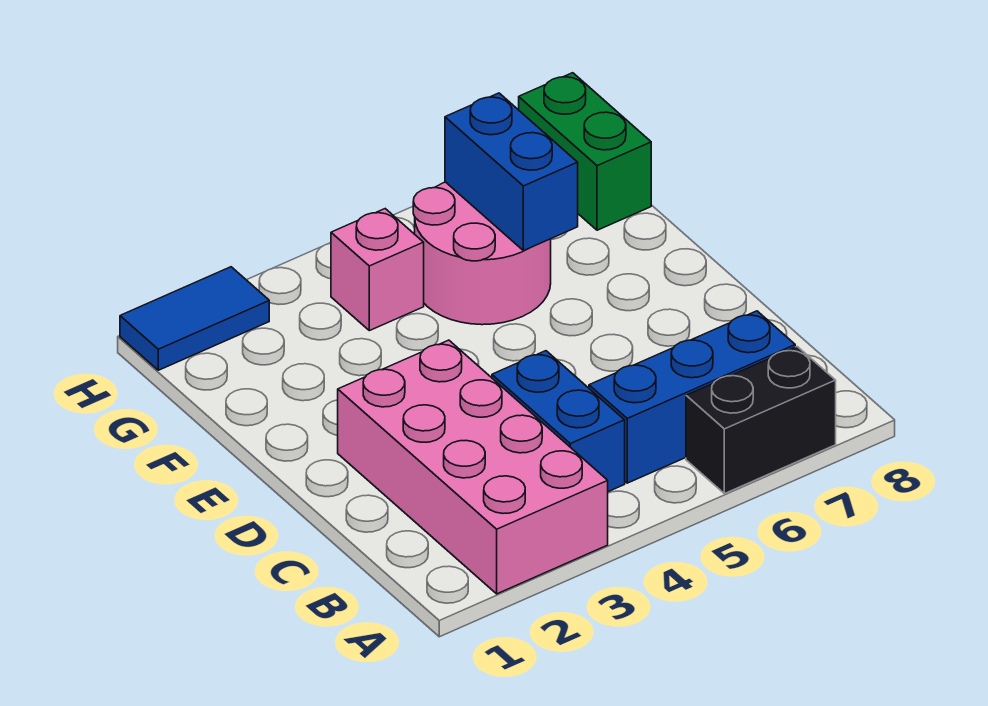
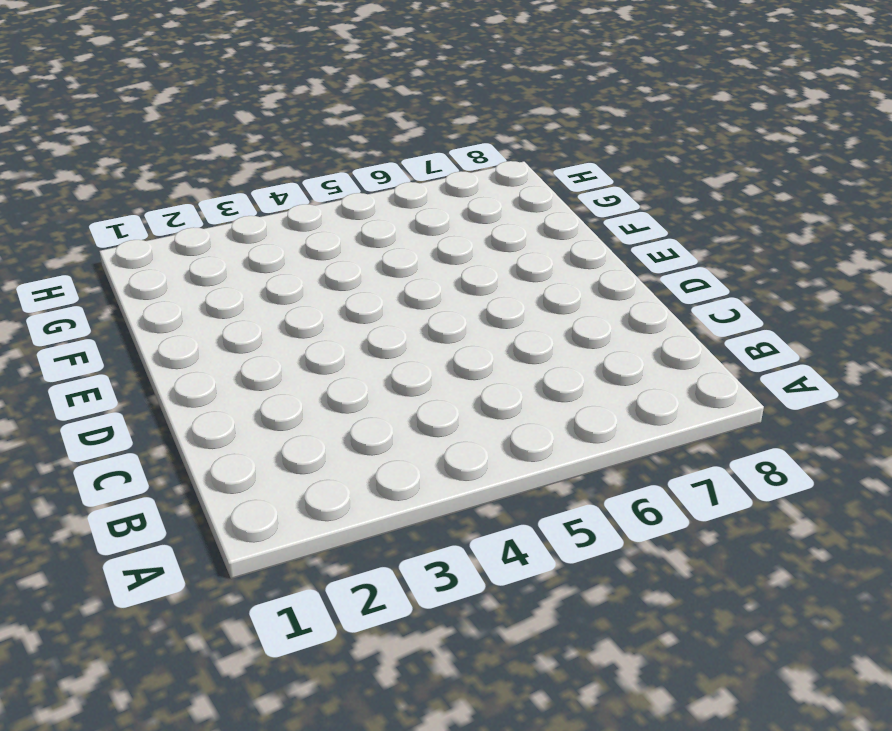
none -> pink 2x4 brick [338,340,608,594]
none -> black 1x2 brick [686,347,836,494]

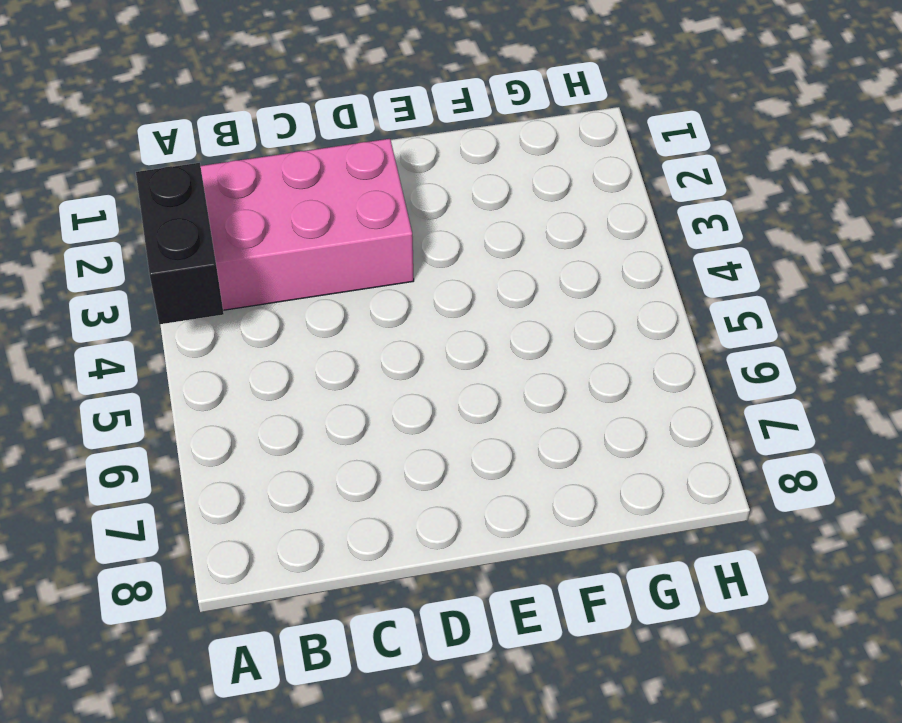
black 1x2 brick [136,163,224,324] -> black 1x2 brick moved to [686,347,836,494]
none -> blue 1x2 brick [492,351,625,492]
none -> blue 1x3 brick [589,311,795,483]

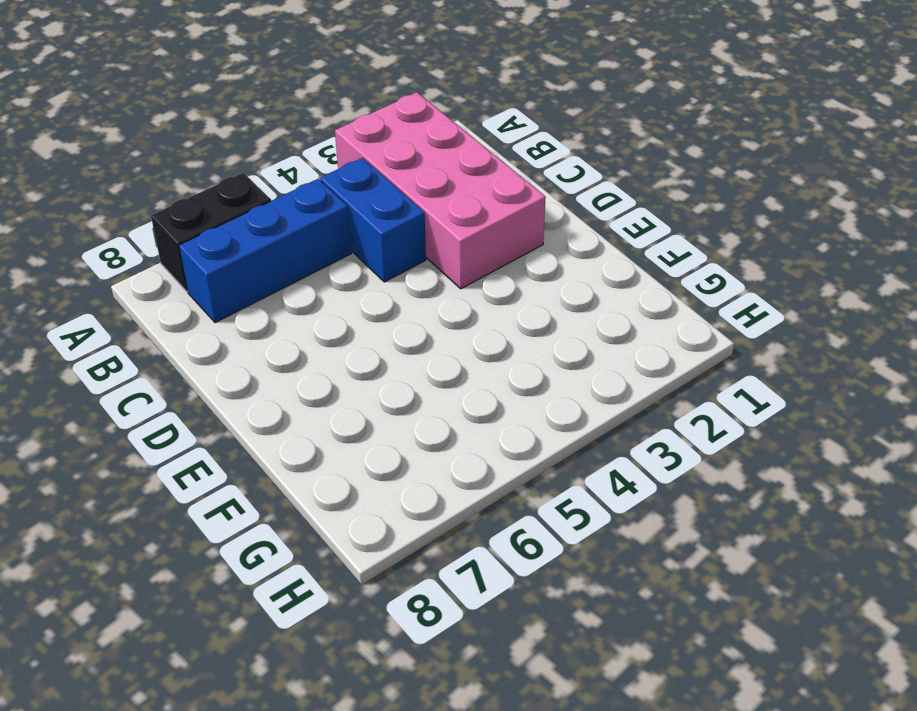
none -> pink 2x2 round brick [413,182,551,325]
none -> pink 1x1 brick [331,209,424,331]

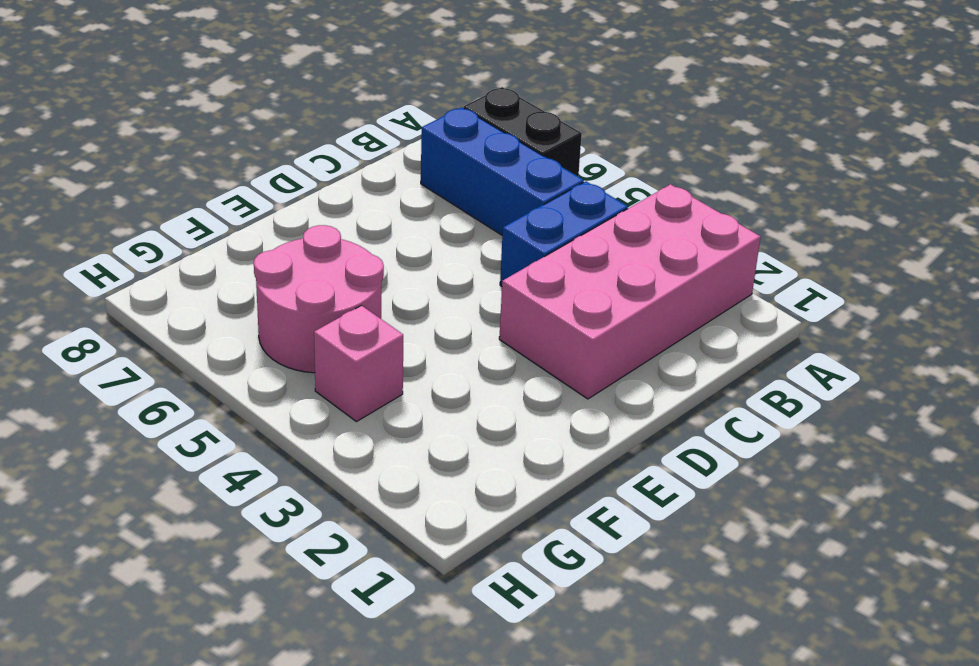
none -> green 1x2 brick [519,73,651,230]
none -> blue 1x2 tile [120,267,269,370]

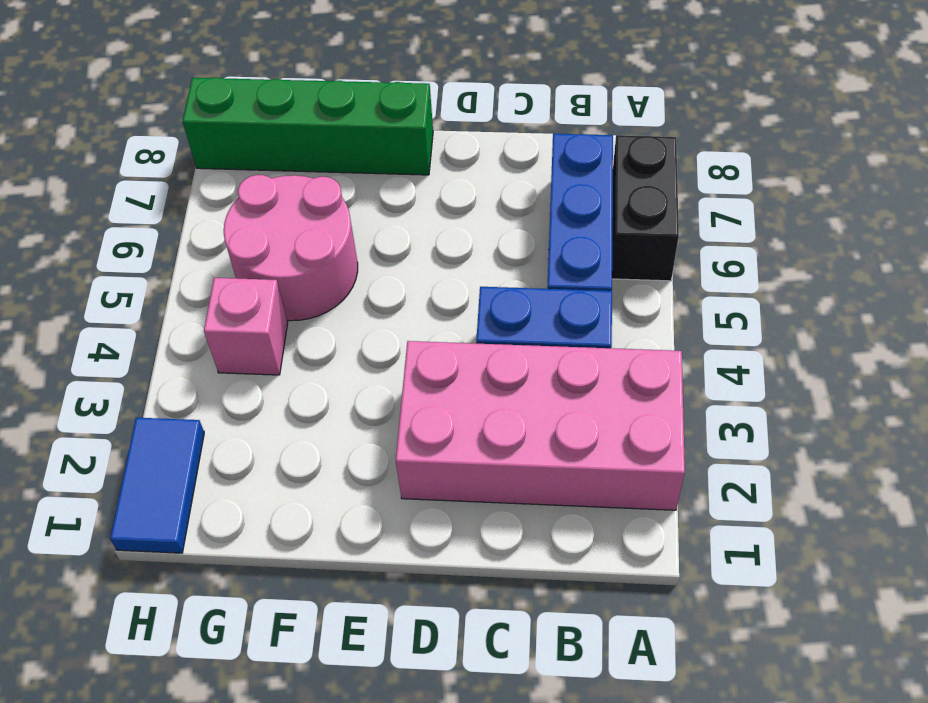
green 1x4 brick [183,78,433,175] -> green 1x2 brick [519,73,651,230]
none -> blue 1x2 brick [445,93,578,251]

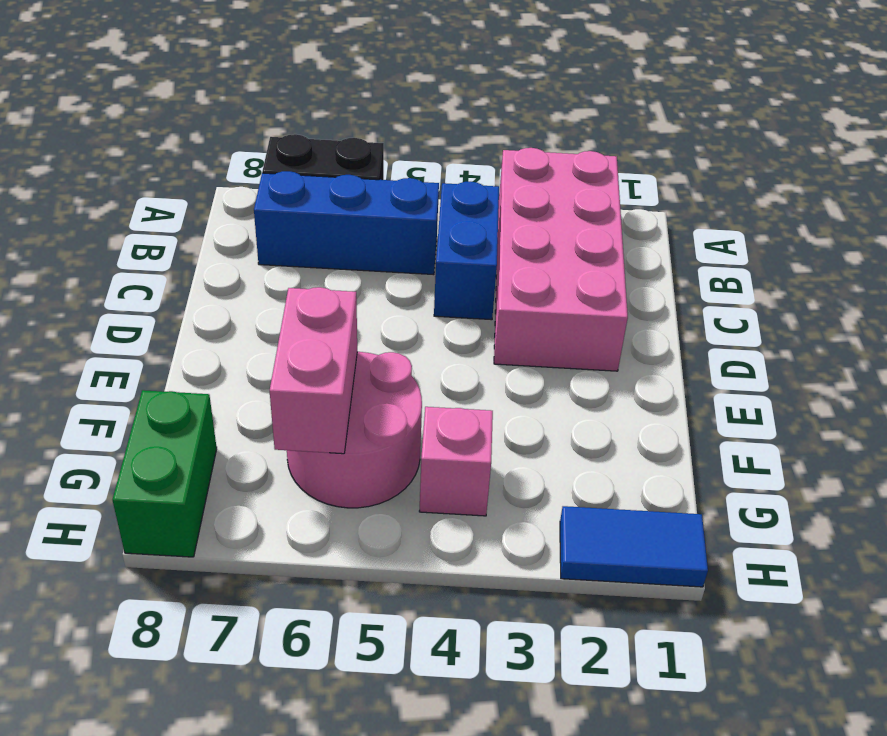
pink 1x2 brick [270,287,357,454] -> blue 1x2 brick [445,93,578,251]

